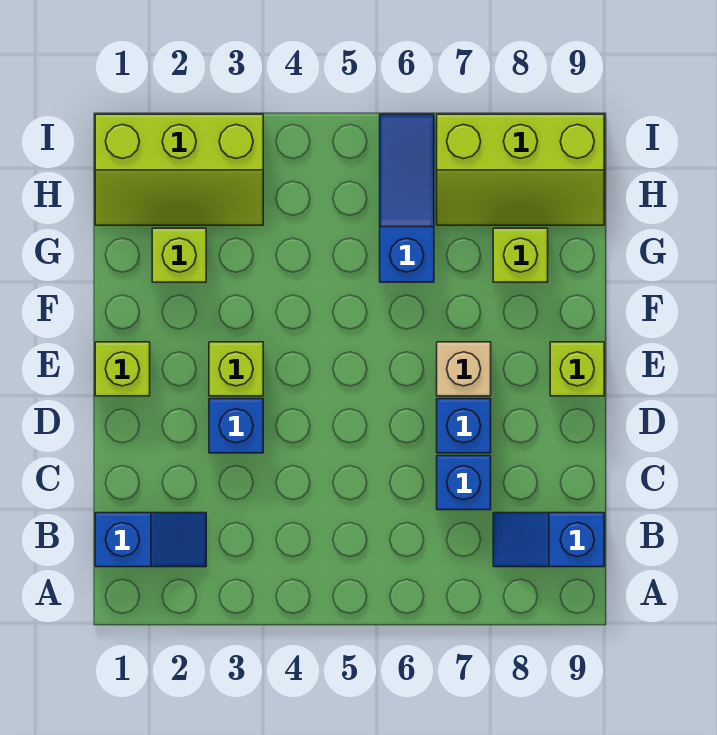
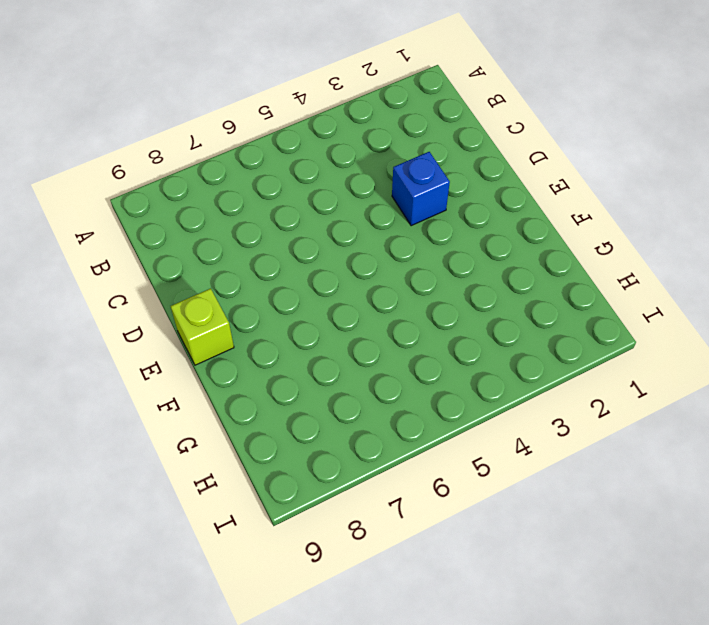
none -> blue 1x2 slope [95,513,206,567]
none -> blue 1x2 slope [493,513,604,567]
none -> blue 1x1 brick [437,456,491,510]

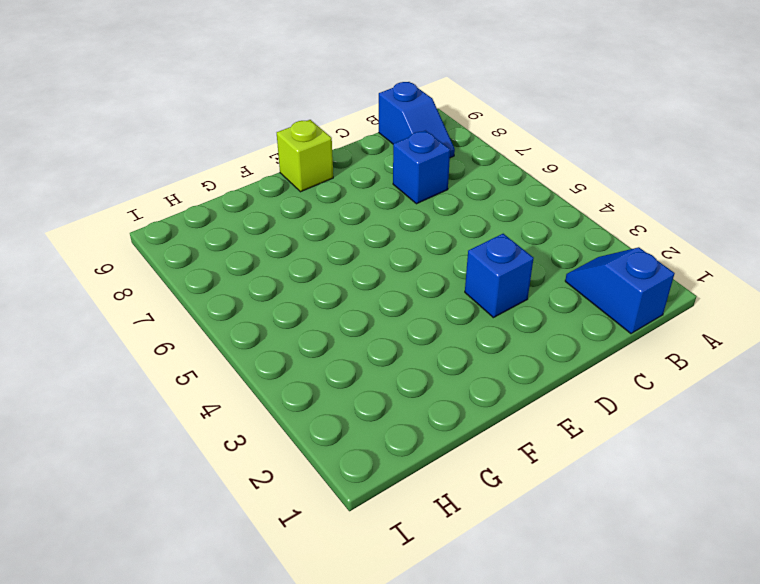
none -> blue 1x1 brick [437,399,491,453]
none -> lime 1x1 brick [95,342,150,396]
none -> lime 1x1 brick [209,342,263,396]

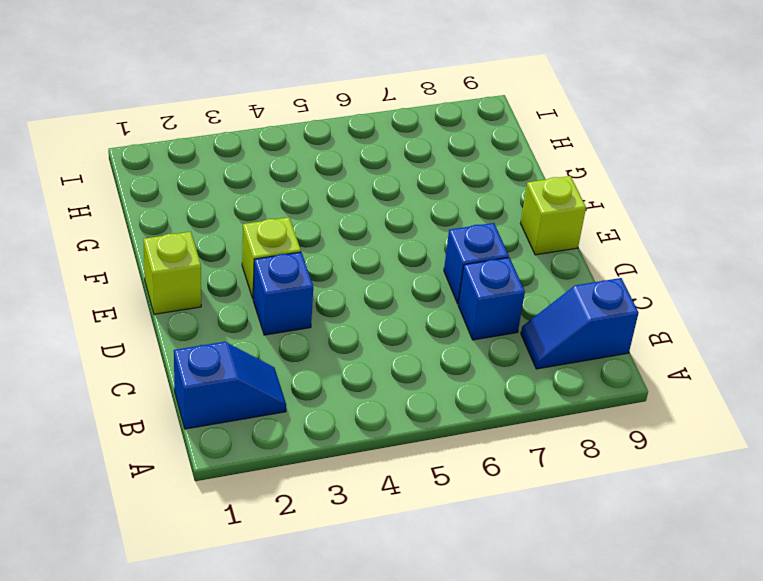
none -> tan 1x1 brick [437,342,491,396]
none -> lime 1x1 brick [152,228,206,282]
none -> blue 1x3 slope [380,114,434,282]

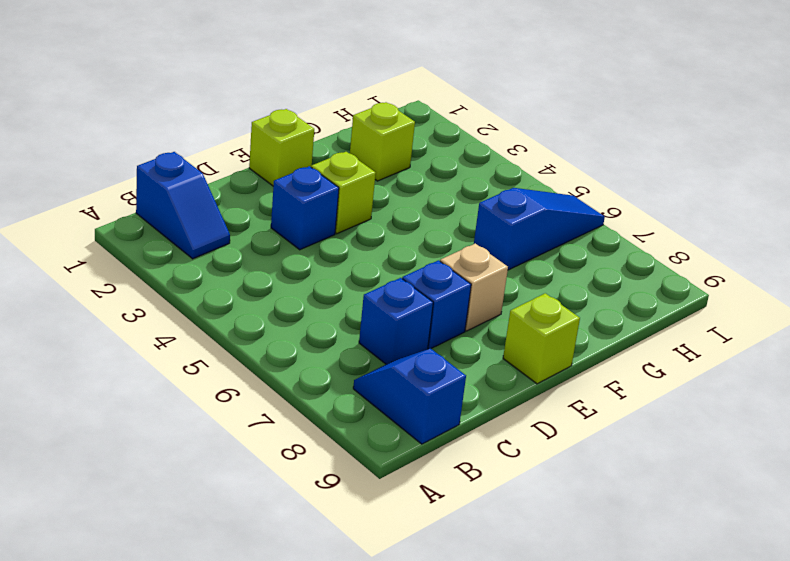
none -> lime 1x1 brick [493,228,548,282]
none -> lime 2x3 slope [95,114,263,225]
none -> lime 2x3 slope [437,114,604,225]

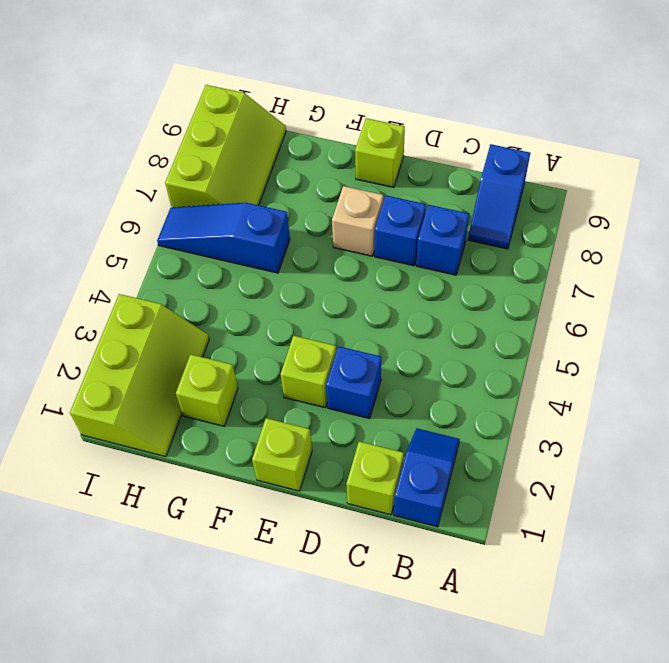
lime 1x1 brick [346,441,404,515] -> lime 1x1 brick moved to [493,228,548,282]

